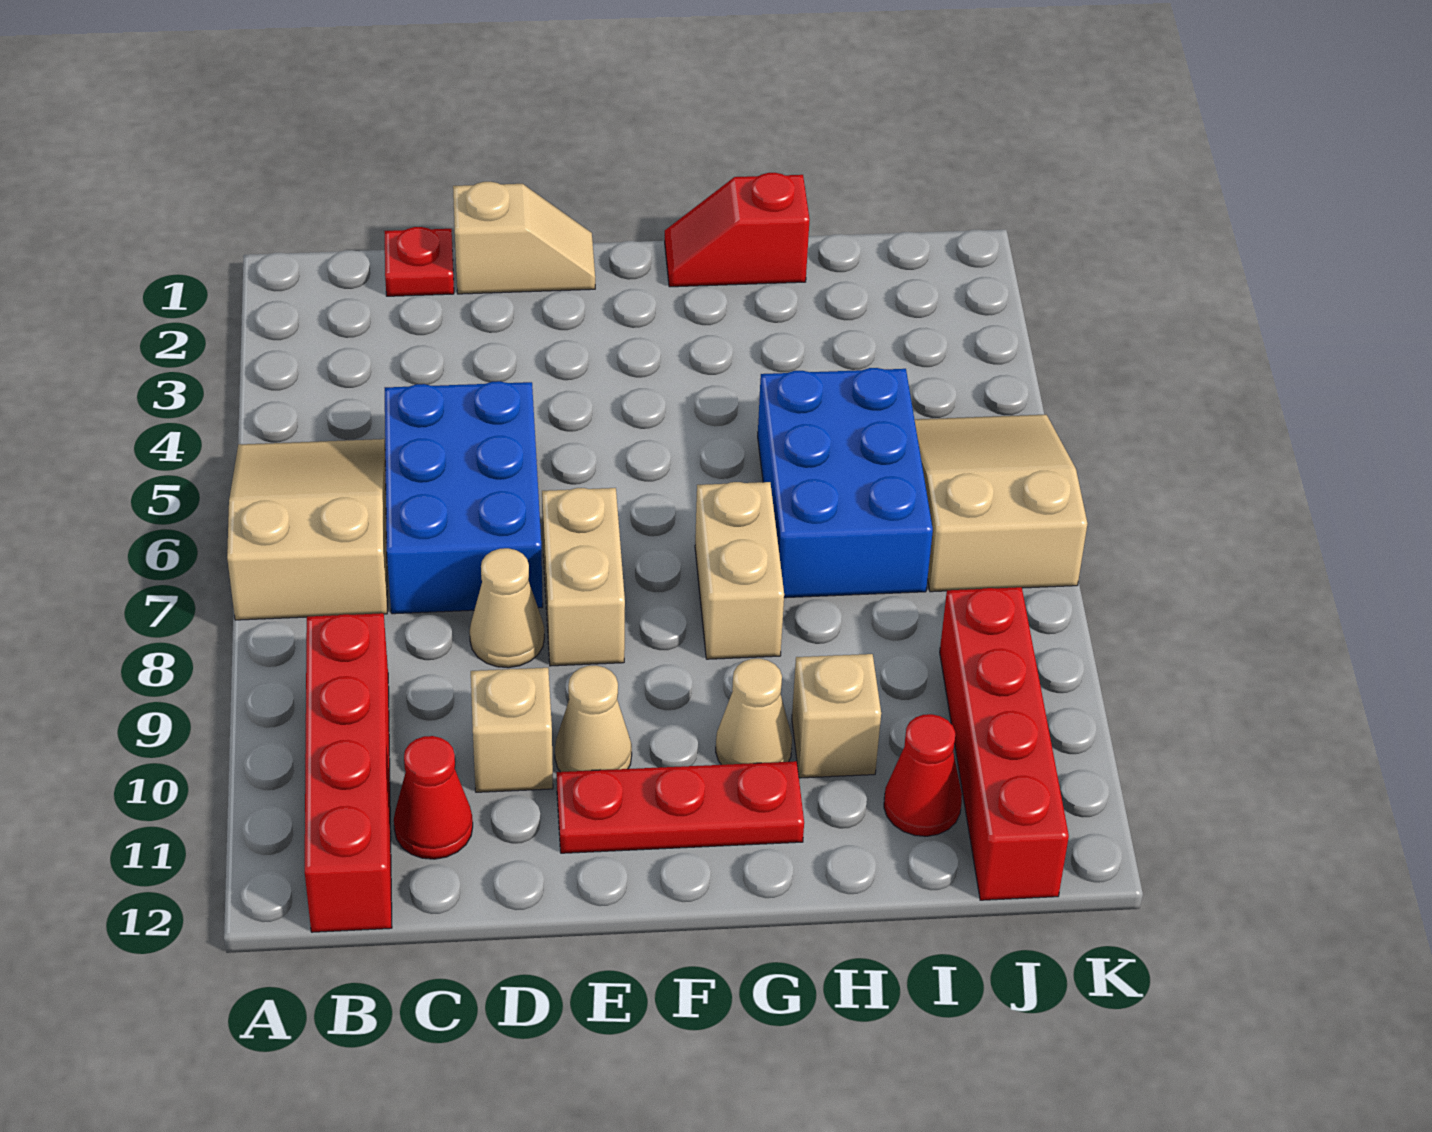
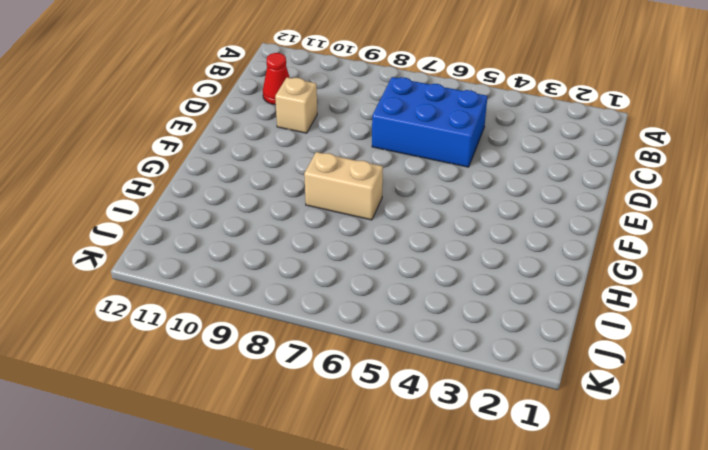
none -> tan 2x3 slope [227,439,387,620]
none -> red 1x4 brick [305,613,392,932]
none -> red 1x1 plate [385,227,454,296]

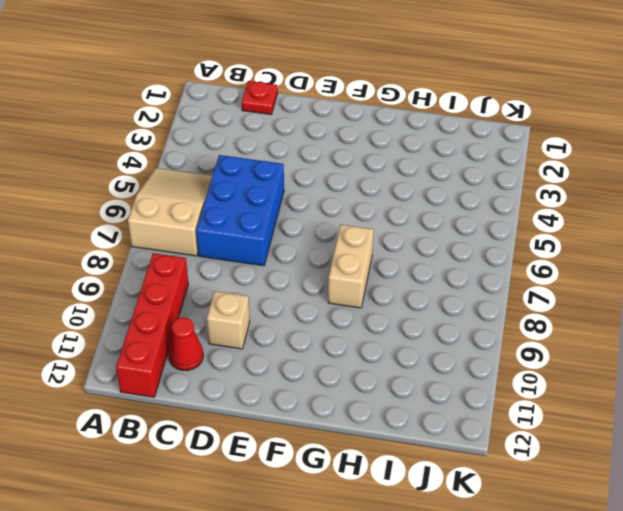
none -> tan 1x2 slope [453,182,595,294]
none -> tan 1x1 cone [470,548,544,668]
none -> tan 1x2 brick [542,488,625,666]

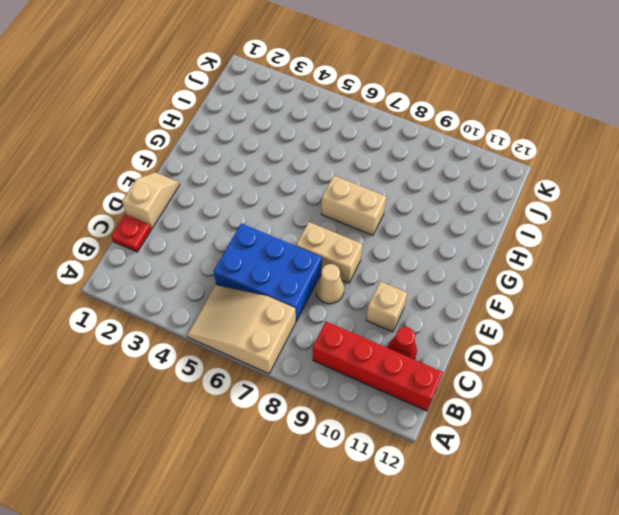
none -> tan 1x1 cone [555,666,632,772]
none -> red 1x3 plate [557,761,804,853]
none -> red 1x2 slope [665,173,810,287]

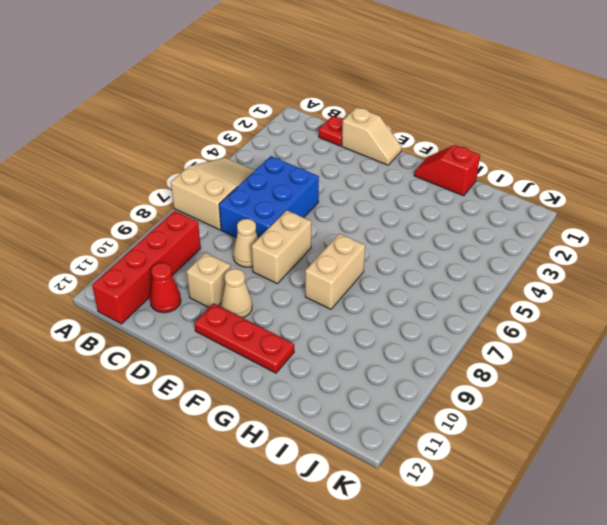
none -> tan 1x1 cone [716,659,792,765]
none -> blue 2x3 brick [758,368,933,598]
none -> tan 1x1 brick [792,654,881,778]

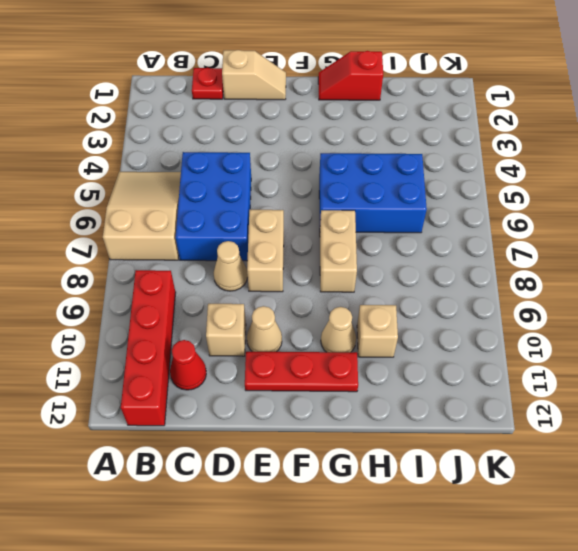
blue 2x3 brick [319,153,427,233] -> blue 2x3 brick turned to [758,368,933,598]
none -> red 1x1 cone [884,714,962,836]
none -> tan 2x3 slope [914,415,1087,592]
none -> red 1x4 brick [940,587,1069,900]

